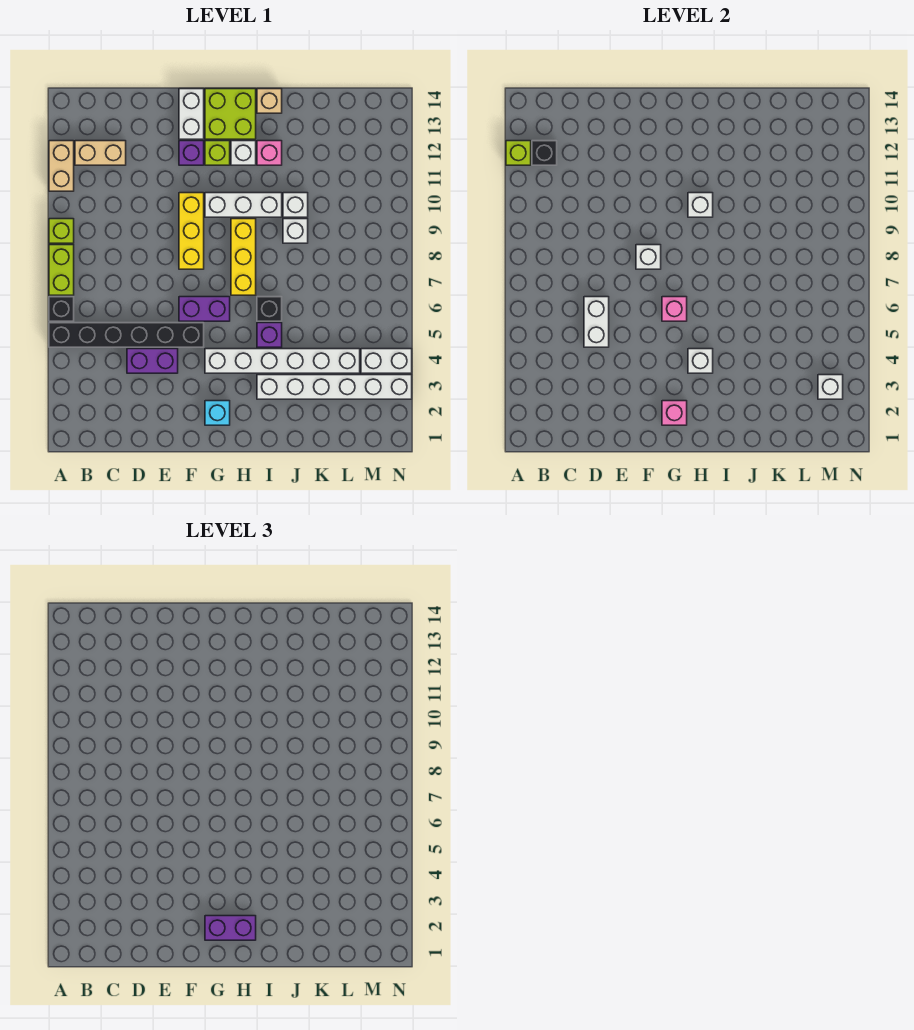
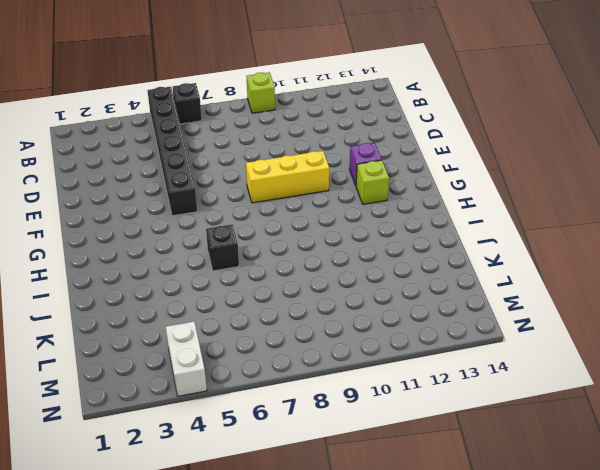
none -> lime 1x2 brick [49,245,74,295]
none -> tan 1x2 brick [49,141,74,191]
none -> tan 1x2 brick [75,141,126,165]
none -> purple 1x2 brick [127,349,178,373]

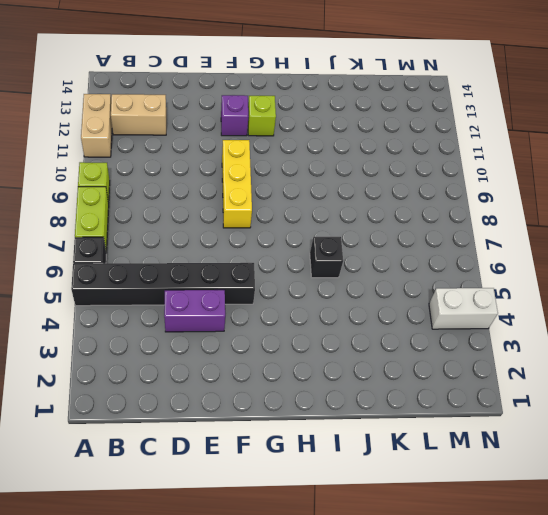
none -> purple 1x2 brick [179,297,230,321]
none -> white 1x2 brick [179,89,204,139]
none -> cyan 1x1 brick [205,401,230,425]
none -> white 1x6 brick [205,349,360,373]

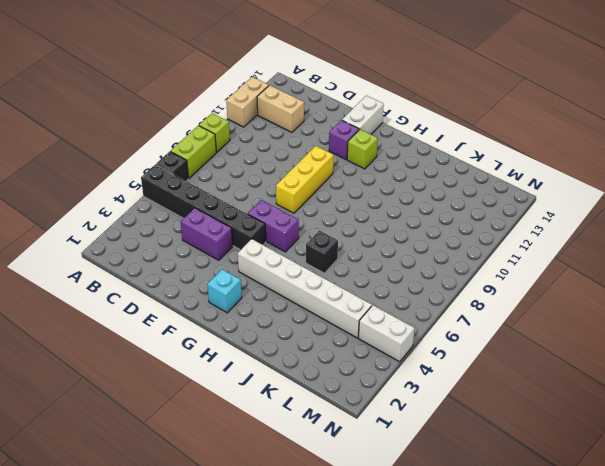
none -> white 1x3 brick [205,193,282,217]
none -> lime 2x2 brick [205,89,256,139]
none -> yellow 1x3 brick [231,219,256,295]
none -> white 1x1 brick [231,141,256,165]

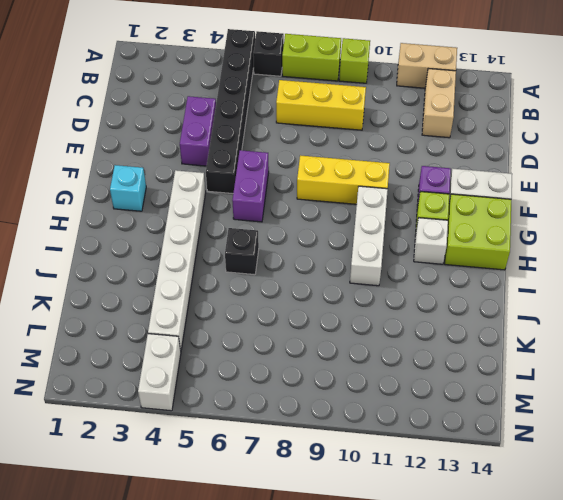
yellow 1x3 brick [276,80,366,130] -> yellow 1x3 brick moved to [231,219,256,295]
none -> white 1x6 brick [257,375,412,399]
none -> purple 1x1 brick [257,323,282,347]
none -> pink 1x1 brick [257,141,282,165]
none -> tan 1x1 brick [257,89,282,113]

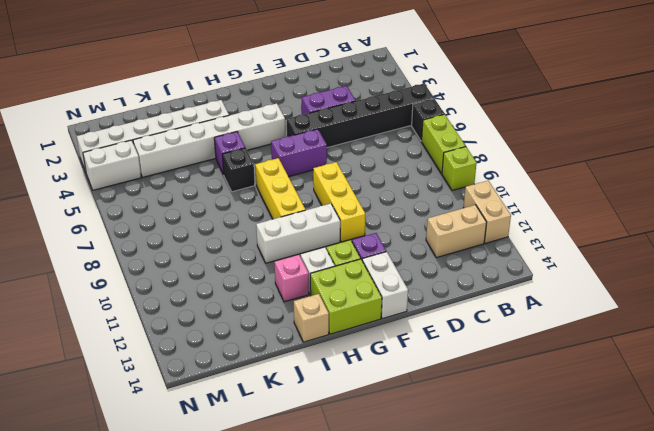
none -> cyan 1x1 brick [205,401,230,425]
none -> white 1x1 brick [283,219,308,243]
none -> white 1x1 brick [283,193,308,217]
none -> lime 1x1 brick [506,141,531,165]

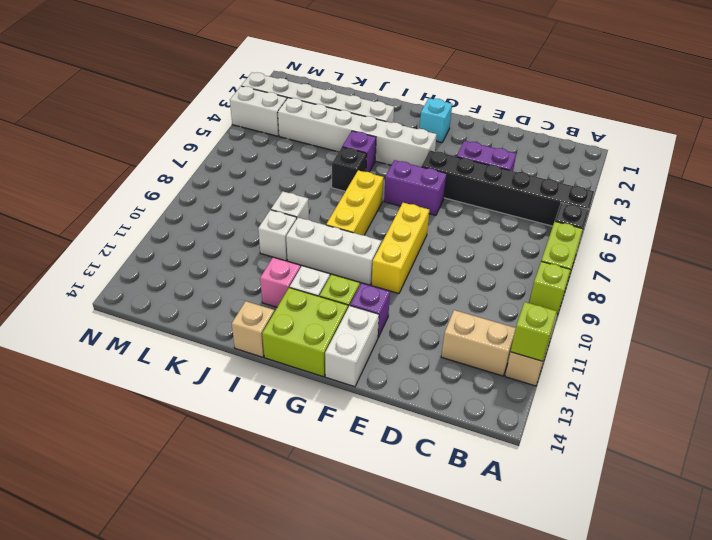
none -> black 1x1 brick [532,141,557,165]
none -> white 1x2 brick [584,297,609,347]
none -> white 1x1 brick [636,245,661,269]
none -> pink 1x1 brick [662,401,687,425]

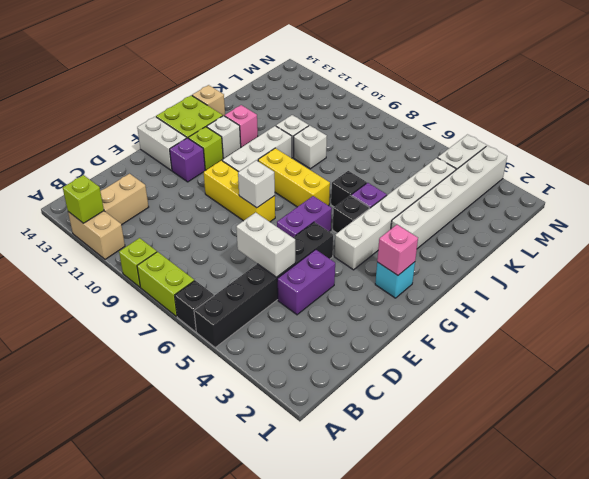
black 1x1 brick [333,195,369,233] -> black 1x1 brick moved to [532,141,557,165]
none -> pink 1x1 brick [662,297,687,321]
none -> white 1x1 brick [688,349,713,373]
none -> white 1x1 brick [688,193,713,217]
none -> white 1x1 brick [818,375,843,399]

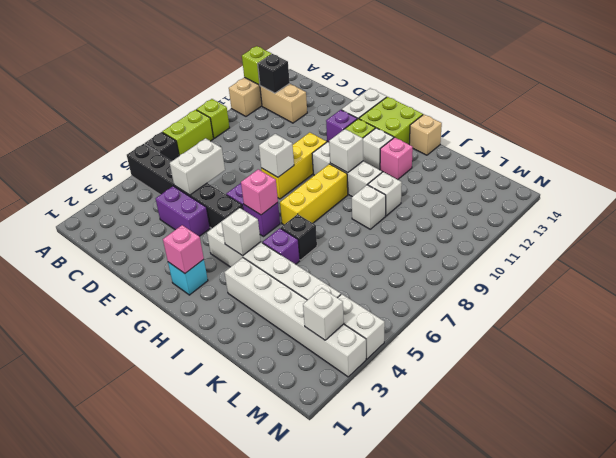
none -> purple 1x2 brick [205,916,256,940]

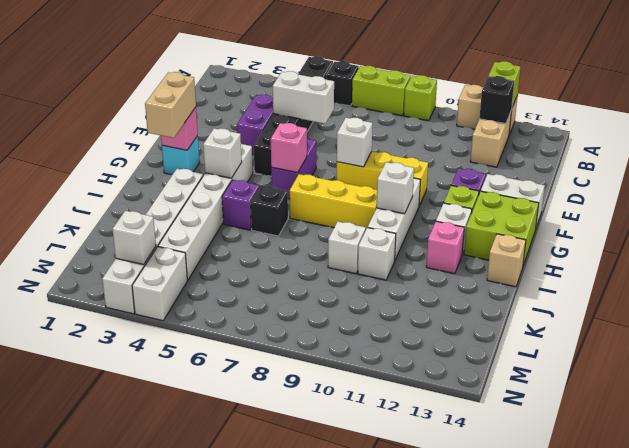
tan 1x2 brick [145,72,196,138] -> purple 1x2 brick [205,916,256,940]

